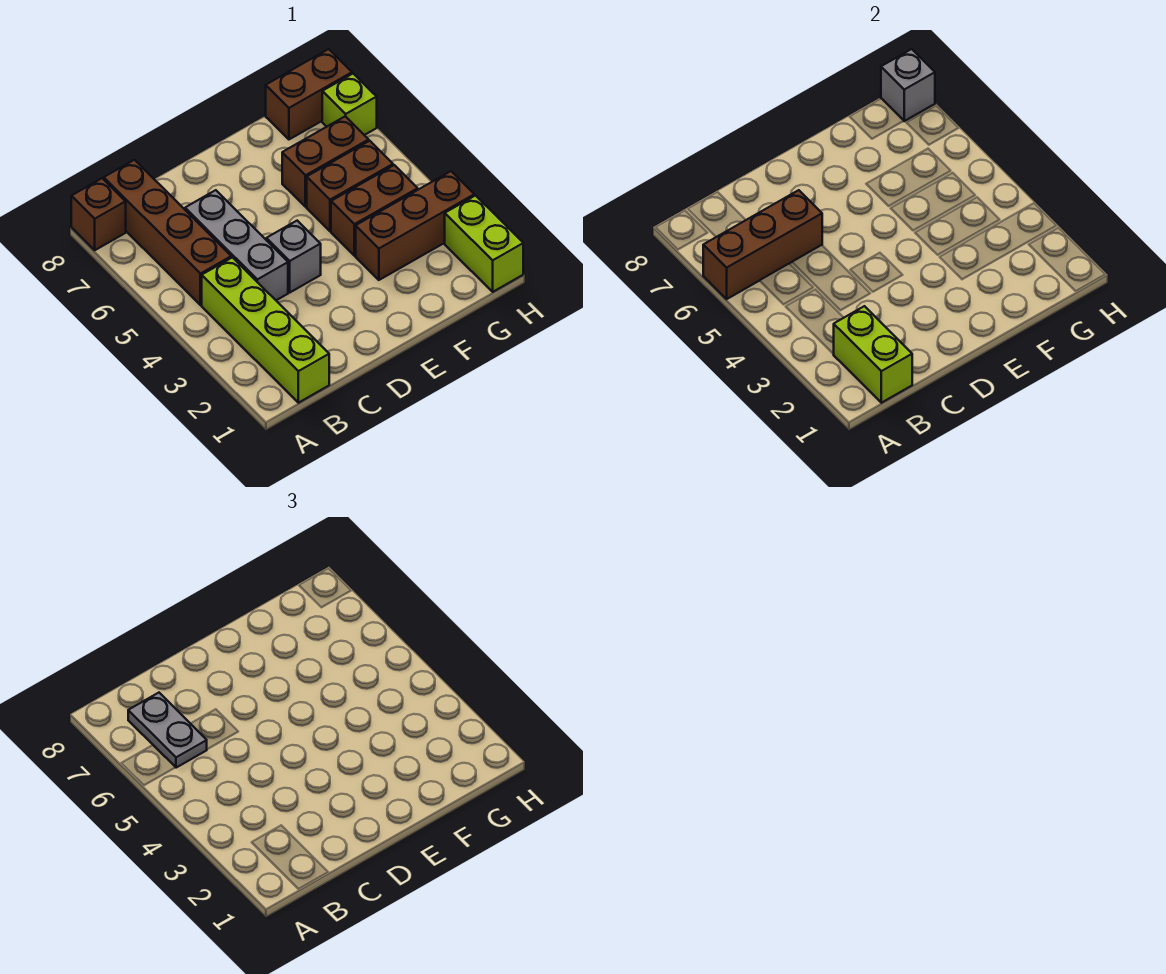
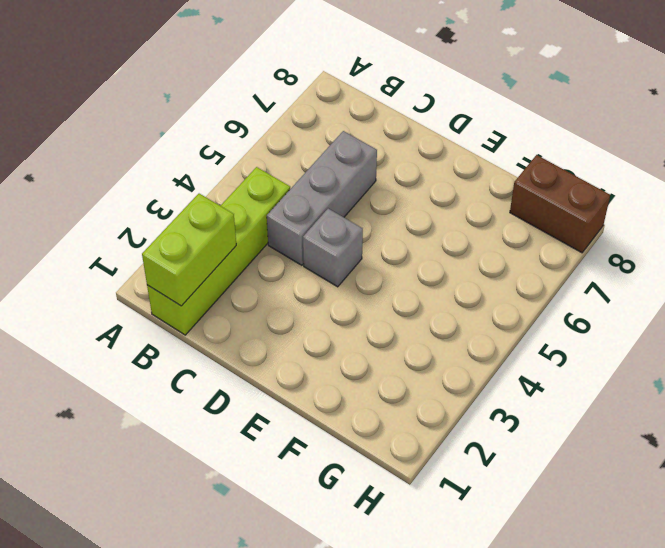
none -> brown 1x1 brick [71,178,126,250]
none -> brown 1x4 brick [104,160,231,305]
none -> brown 1x3 brick [356,171,474,280]

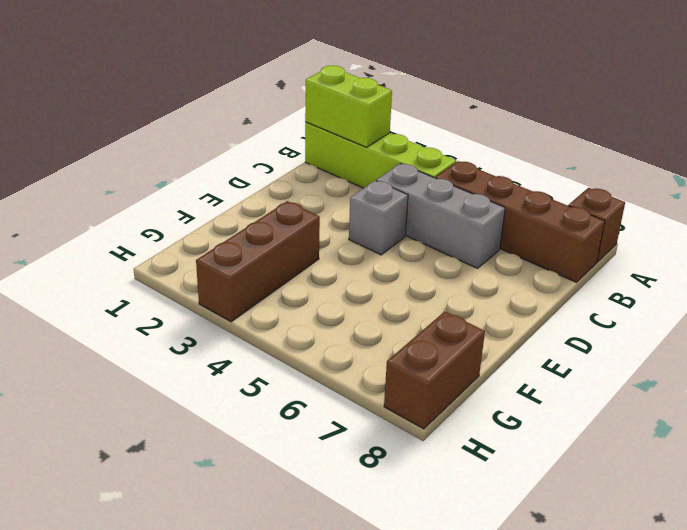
none -> brown 1x2 brick [331,165,418,256]
none -> brown 1x2 brick [307,141,393,231]
none -> brown 1x2 brick [282,116,369,207]

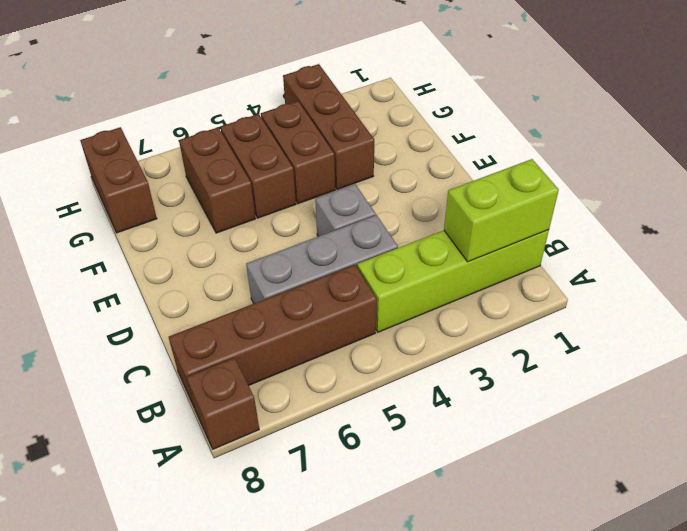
none -> lime 1x2 brick [445,196,523,292]
none -> lime 1x1 brick [322,74,377,135]
none -> brown 1x3 brick [703,190,822,299]

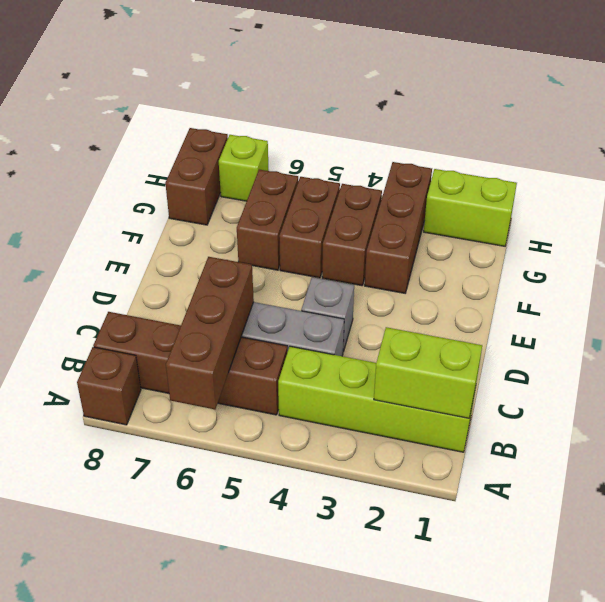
none -> grey 1x1 brick [881,49,935,121]
none -> grey 1x2 plate [128,693,207,768]

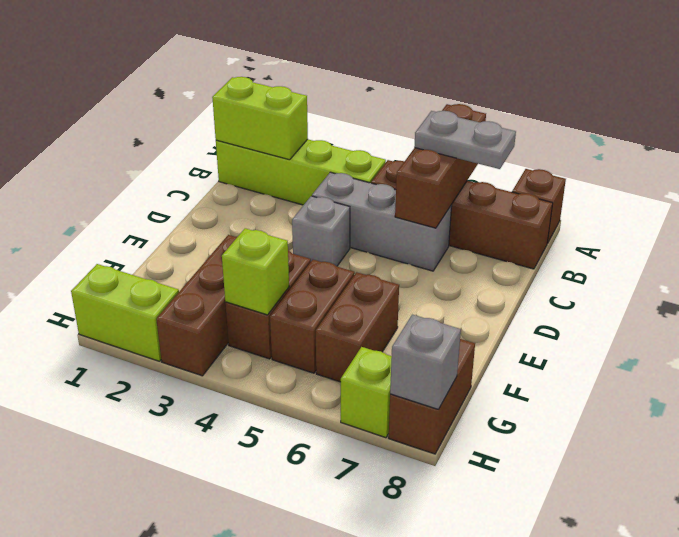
lime 1x1 brick [222,228,289,315] -> none

